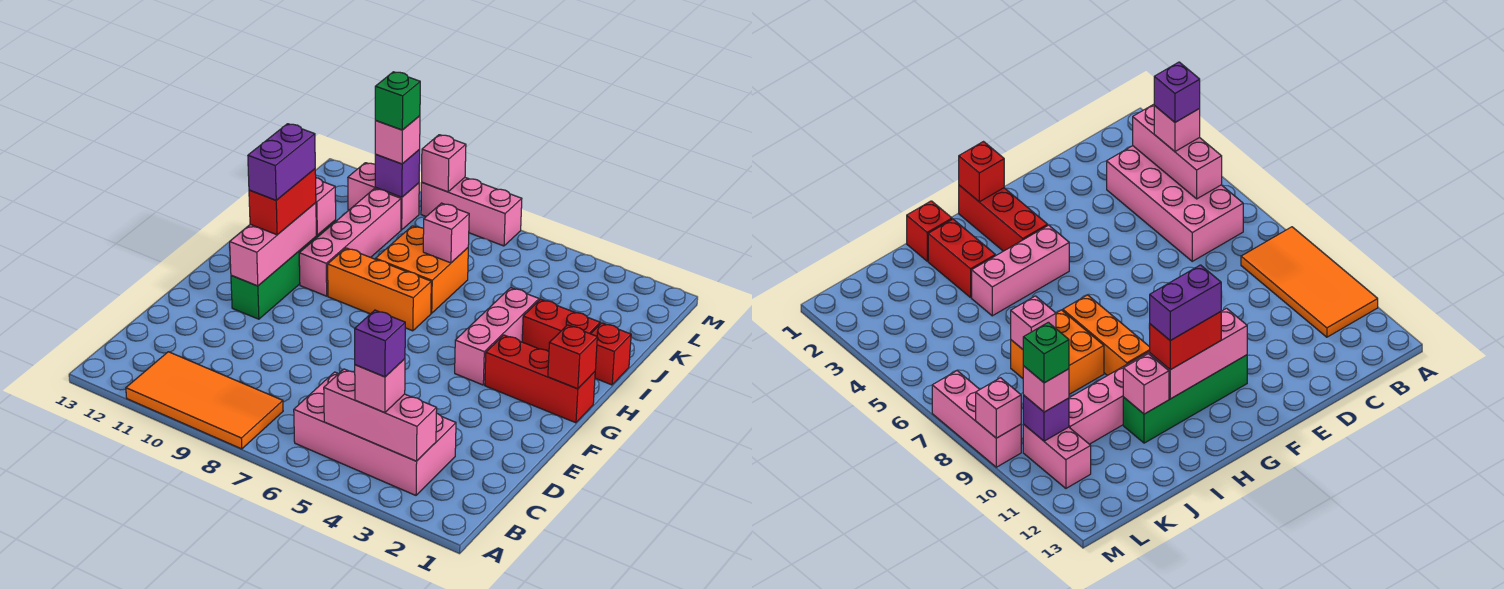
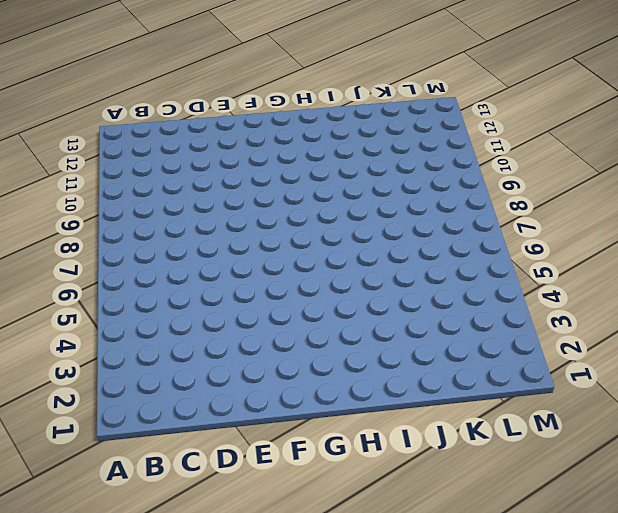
none -> orange 2x4 tile [126,352,283,449]
none -> pink 2x4 brick [294,372,456,495]
none -> green 1x4 brick [231,220,336,319]

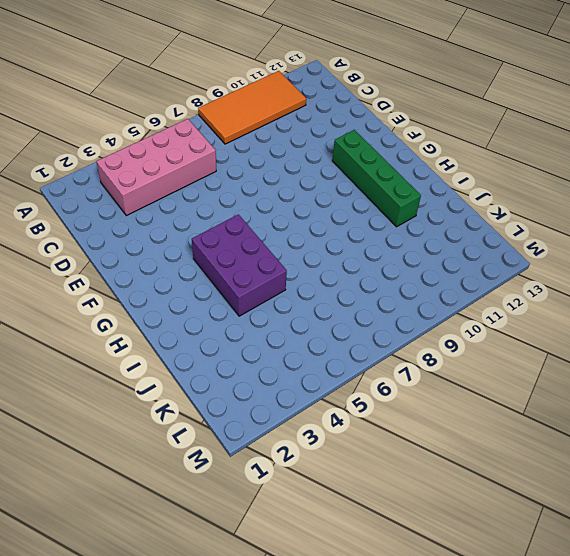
purple 2x3 brick [192,214,287,316] -> pink 1x3 brick [455,288,539,385]
none -> red 1x3 brick [485,335,595,423]
none -> orange 1x3 brick [328,248,431,331]
none -> pink 1x4 brick [299,188,401,296]

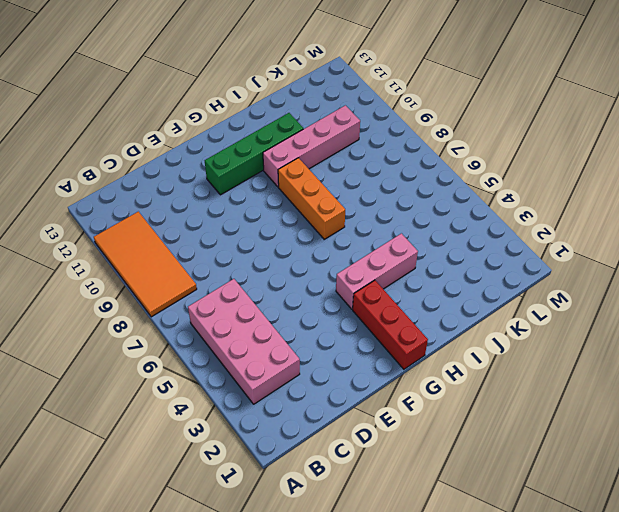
none -> red 1x1 brick [591,323,631,385]
none -> red 1x2 brick [522,299,600,352]
none -> orange 2x2 brick [376,226,468,313]

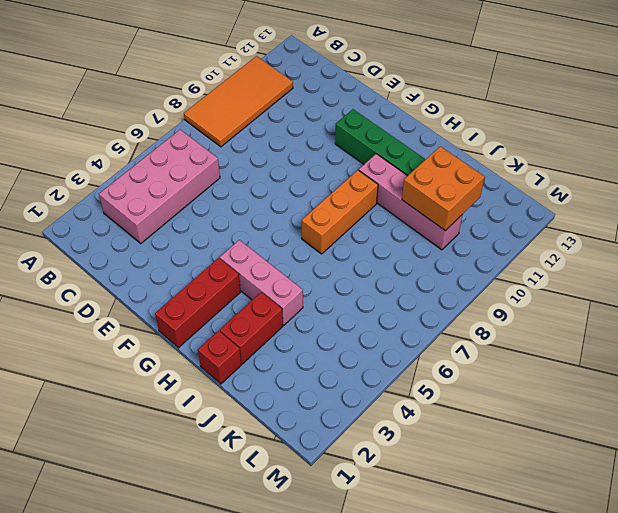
orange 2x2 brick [402,146,485,231] -> orange 2x2 brick moved to [376,226,468,313]
none -> pink 1x2 brick [348,163,419,230]
none -> pink 1x3 brick [421,178,522,246]
none -> pink 1x3 brick [324,369,437,461]

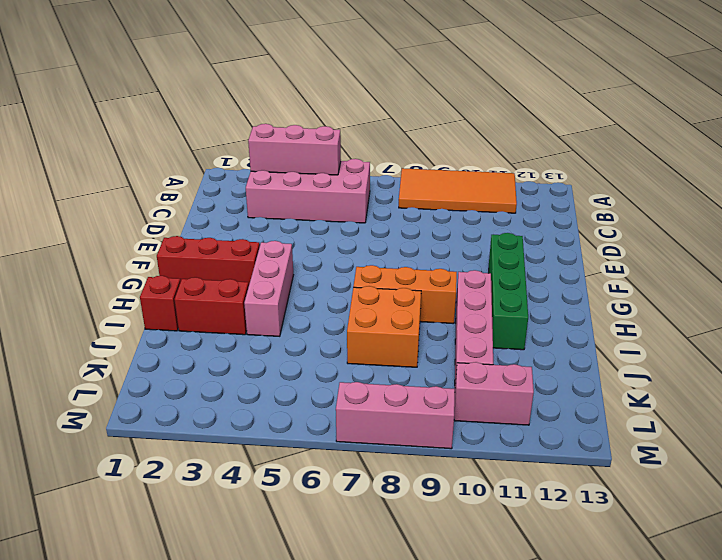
none -> pink 1x3 brick [229,203,316,286]
none -> red 1x1 brick [548,325,597,389]
none -> pink 1x1 brick [316,178,336,235]

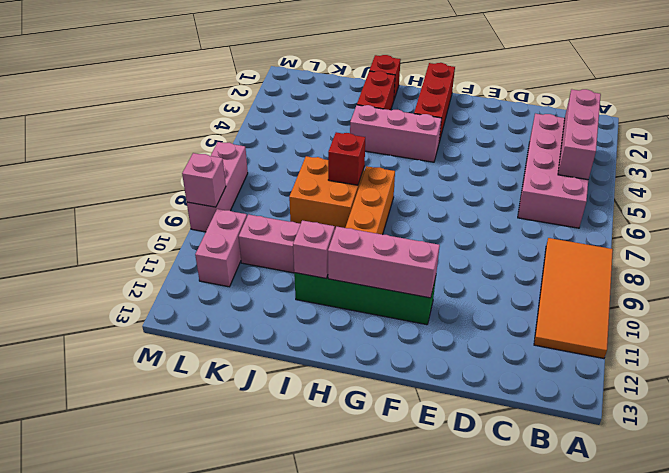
red 1x1 brick [328,132,365,185] -> red 1x1 brick moved to [548,325,597,389]
none -> pink 1x1 brick [423,203,469,263]
none -> purple 1x1 brick [375,150,420,197]
none -> pink 1x1 brick [355,359,405,413]

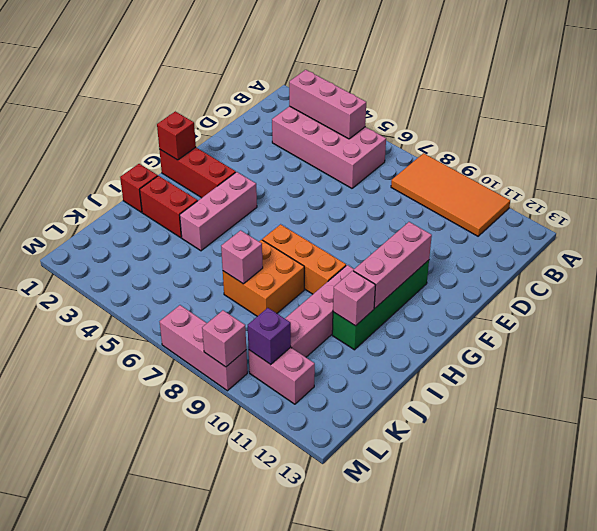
none -> pink 1x1 brick [355,359,405,413]
none -> red 1x2 brick [249,169,316,235]
none -> pink 1x1 brick [375,116,420,164]

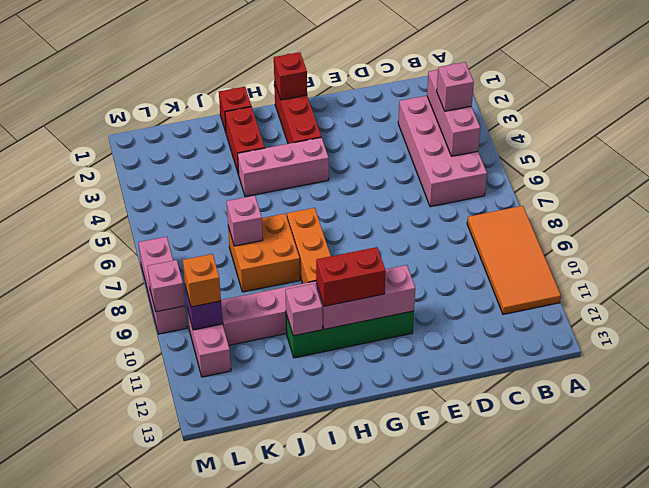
orange 1x1 brick [183,254,221,307] -> pink 1x1 brick [375,116,420,164]
none -> purple 1x1 brick [355,310,405,377]
none -> purple 1x2 brick [248,124,315,200]
none -> green 1x1 brick [375,72,420,130]

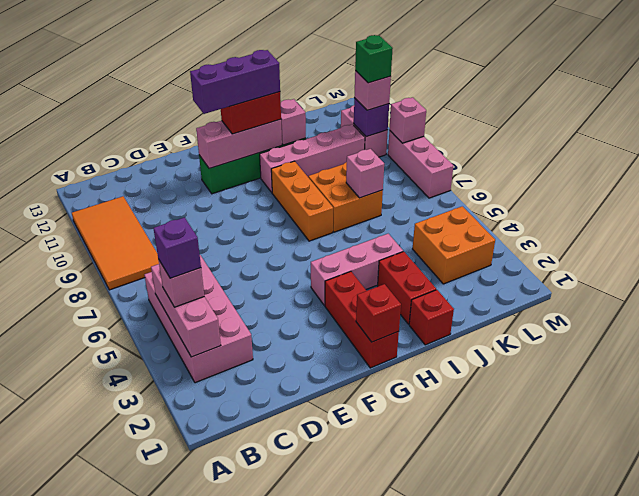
purple 1x3 brick [190,50,280,114] -> purple 1x2 brick [248,124,315,200]
orange 2x2 brick [413,206,495,284] -> none

